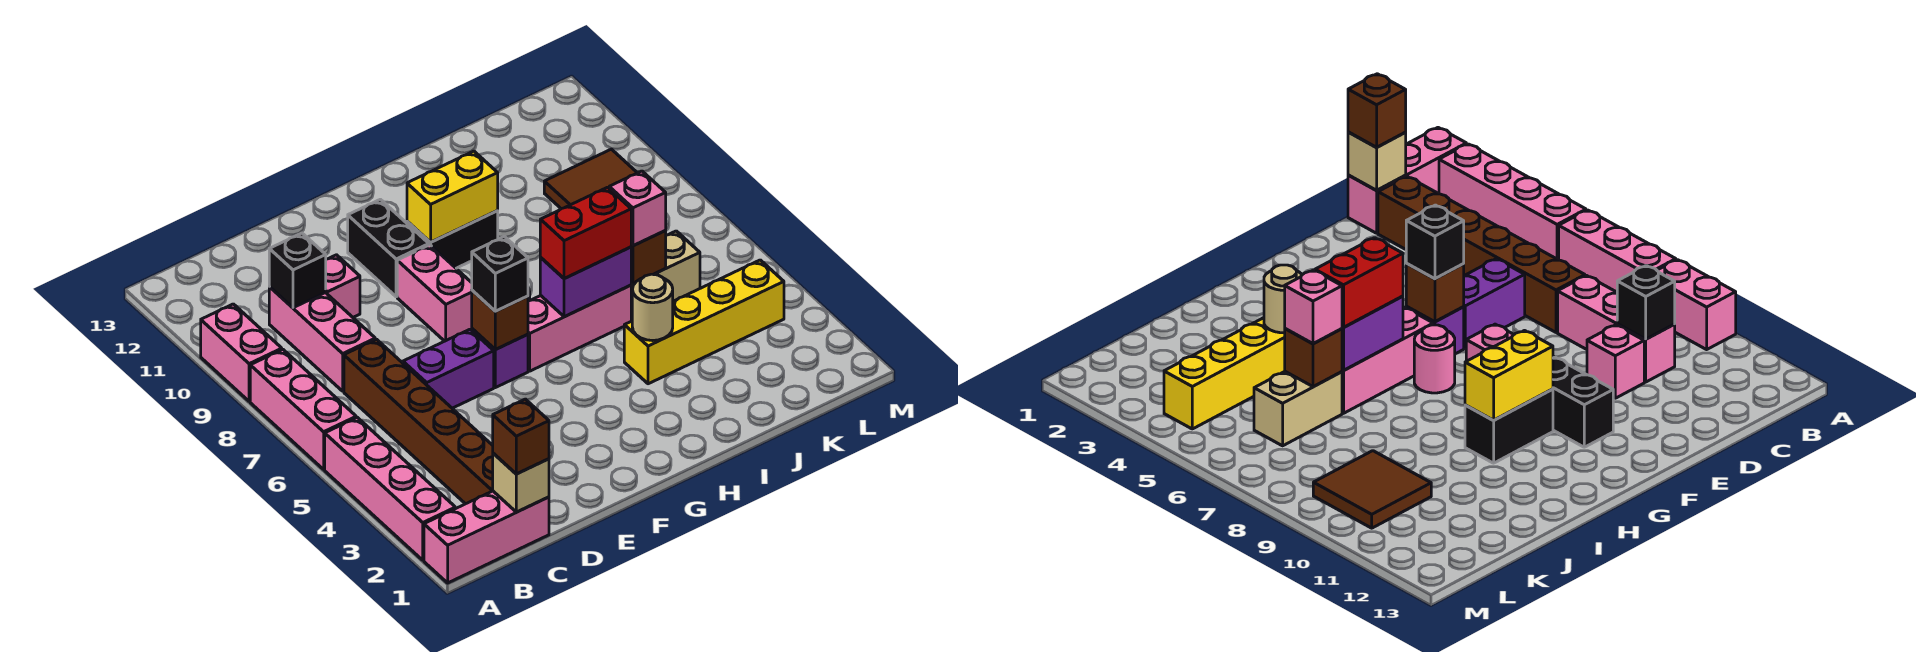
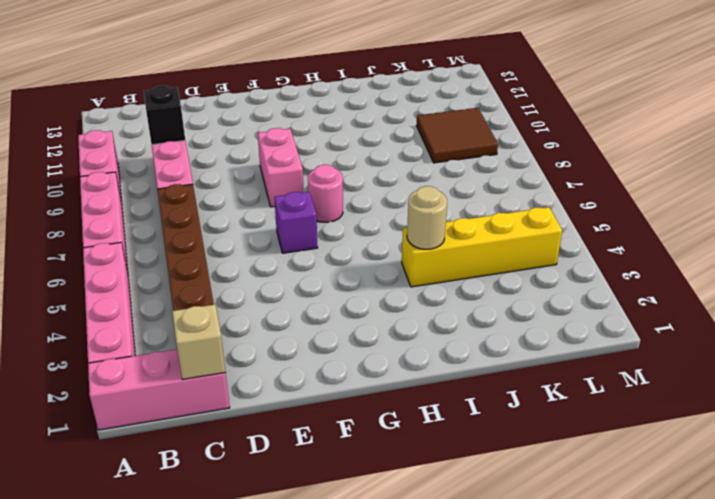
none -> purple 1x2 brick [403,329,494,408]
none -> pink 1x1 brick [326,255,360,317]
none -> black 1x2 brick [348,199,429,297]

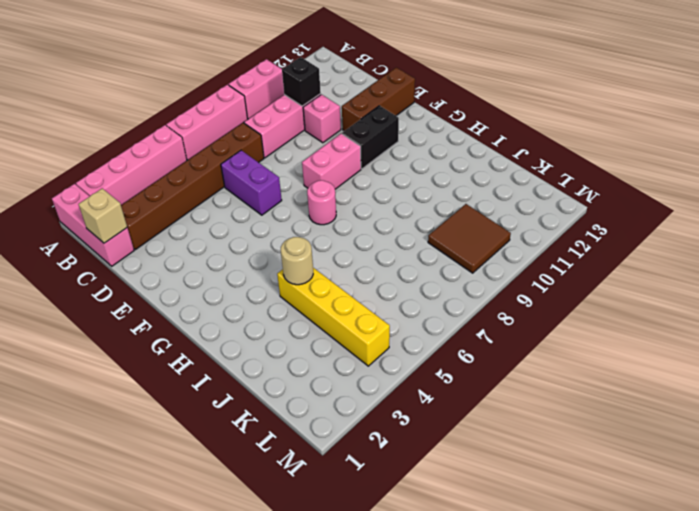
brown 1x3 brick [342,68,415,131] -> none
none -> purple 1x1 brick [472,329,528,388]
none -> pink 1x3 brick [528,285,631,371]
none -> black 1x2 brick [407,211,498,268]

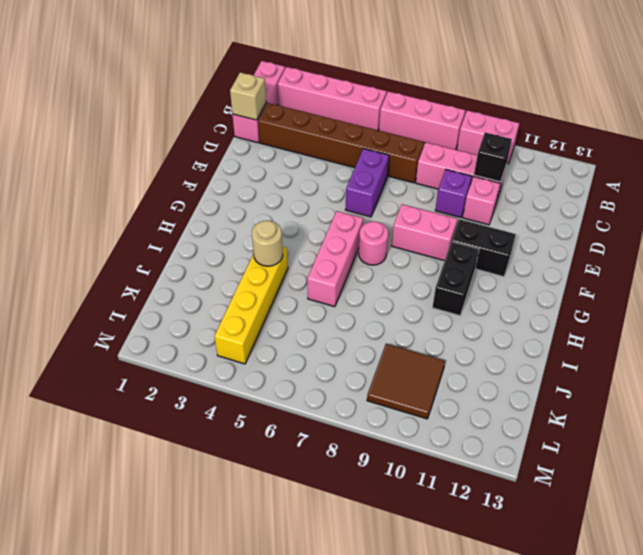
purple 1x1 brick [435,169,472,218] -> purple 1x1 brick moved to [472,329,528,388]
none -> tan 1x2 brick [631,231,700,321]
none -> brown 1x1 brick [472,290,528,350]
none -> yellow 1x2 brick [407,151,498,242]

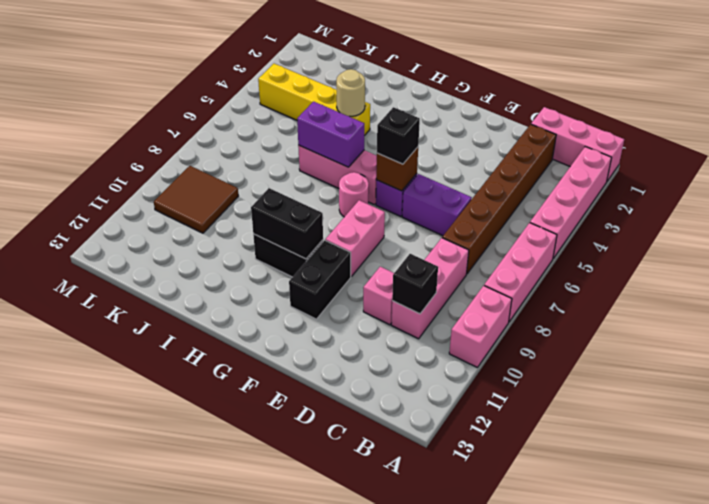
black 1x2 brick [251,188,323,259] -> yellow 1x2 brick [407,151,498,242]
none -> tan 1x2 brick [631,231,700,321]
none -> tan 1x1 brick [493,453,549,512]
none -> brown 1x1 brick [631,231,666,284]

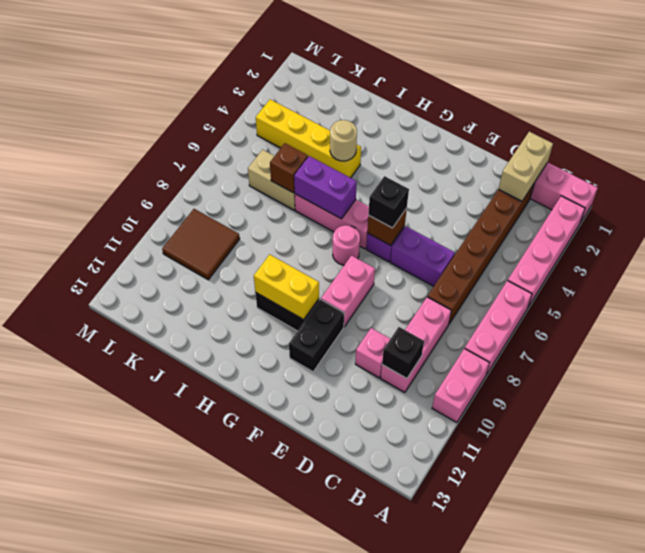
tan 1x2 brick [499,132,553,201] -> tan 1x1 brick [493,453,549,512]
none -> brown 1x1 brick [493,399,549,474]
none -> red 1x2 brick [540,187,631,279]
none -> pink 1x1 brick [609,171,666,246]

